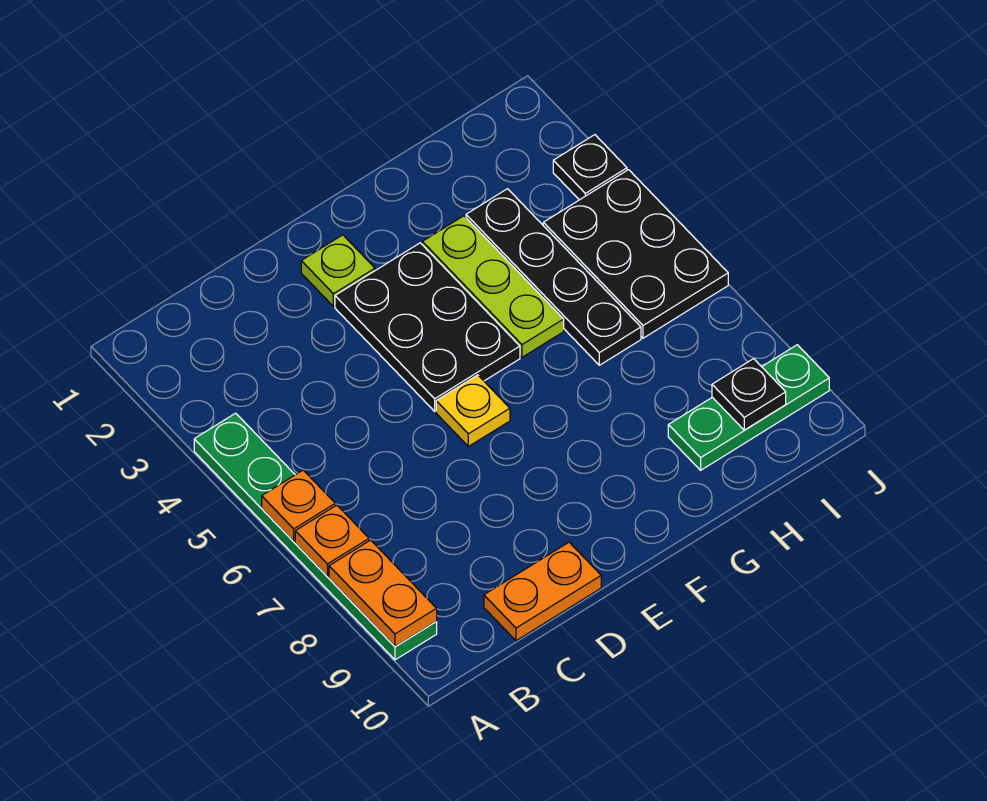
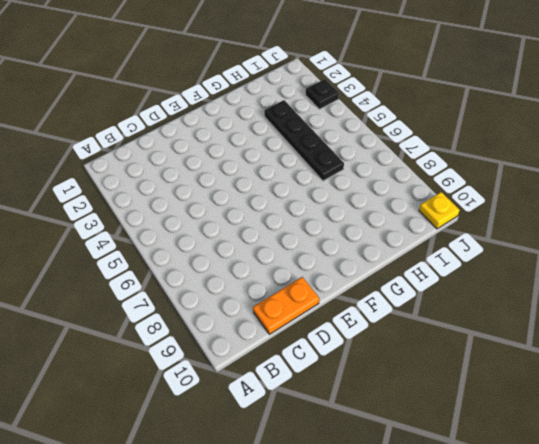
yellow 1x1 plate [419,192,460,229] -> yellow 1x1 plate moved to [436,375,510,446]
none -> green 1x6 plate [194,413,437,660]
none -> lime 1x1 plate [301,235,375,306]
none -> black 2x3 plate [335,243,520,411]

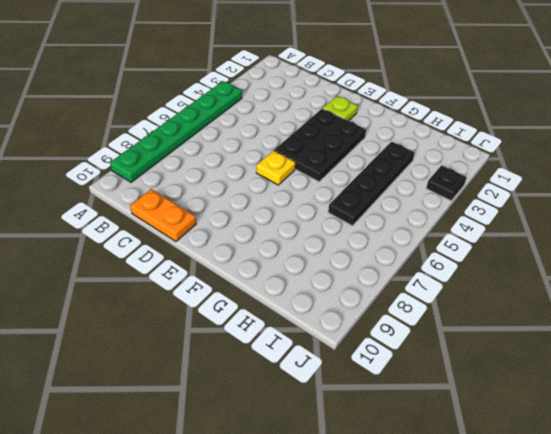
none -> lime 1x3 plate [422,216,564,357]
none -> green 1x3 plate [668,345,829,470]
none -> black 2x3 plate [543,170,728,338]

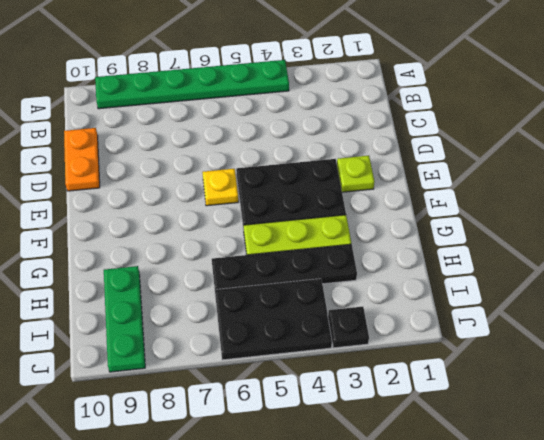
none -> orange 1x1 plate [262,470,335,542]
none -> orange 1x1 plate [295,505,369,577]
none -> orange 1x2 plate [329,540,437,647]

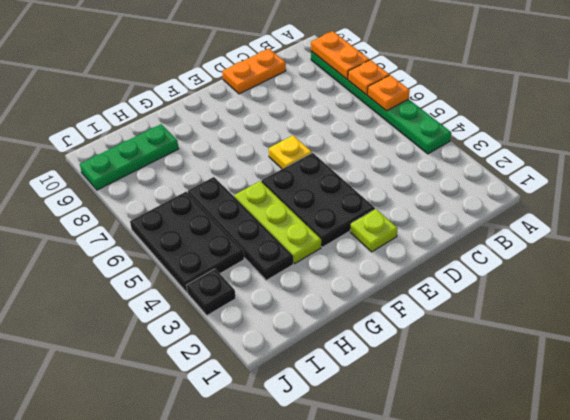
none -> black 1x1 plate [712,359,786,430]

